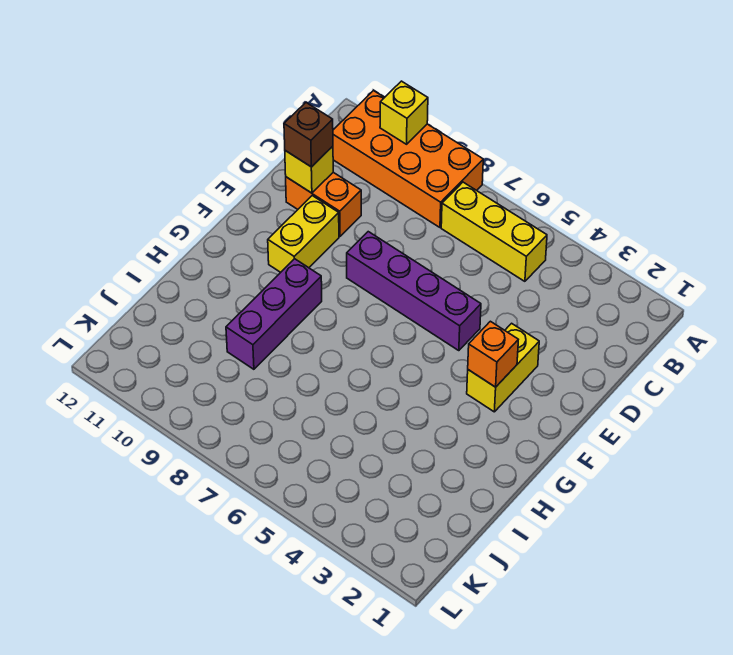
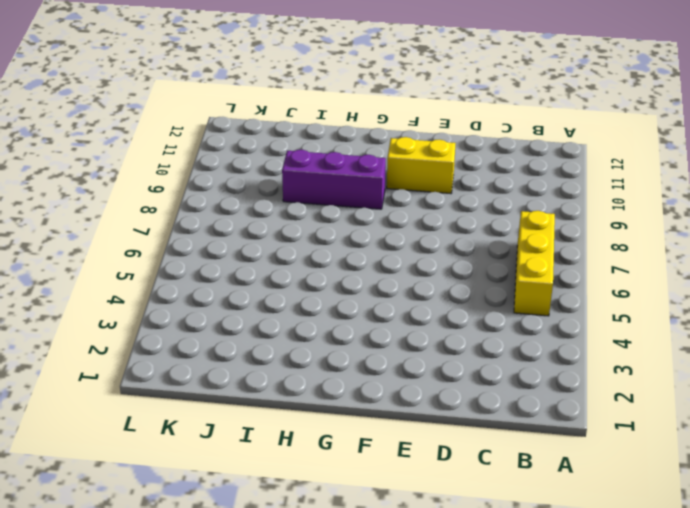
none -> orange 2x4 brick [333,91,483,227]
none -> orange 1x2 brick [286,172,361,236]

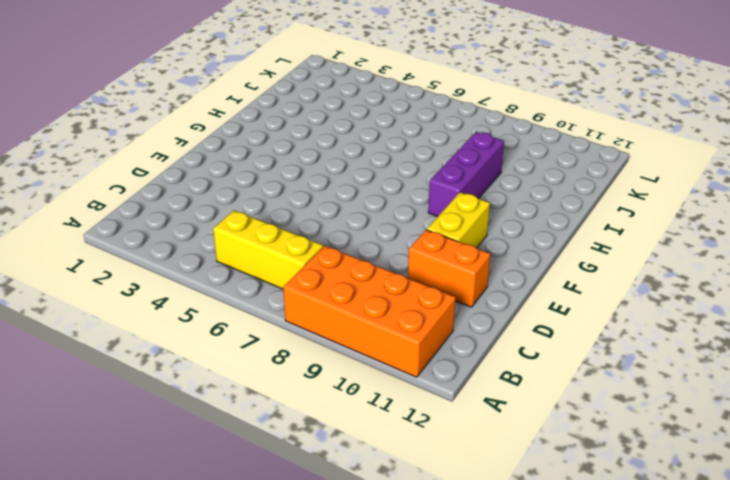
none -> yellow 1x2 brick [467,323,539,412]
none -> purple 1x4 brick [347,232,481,351]

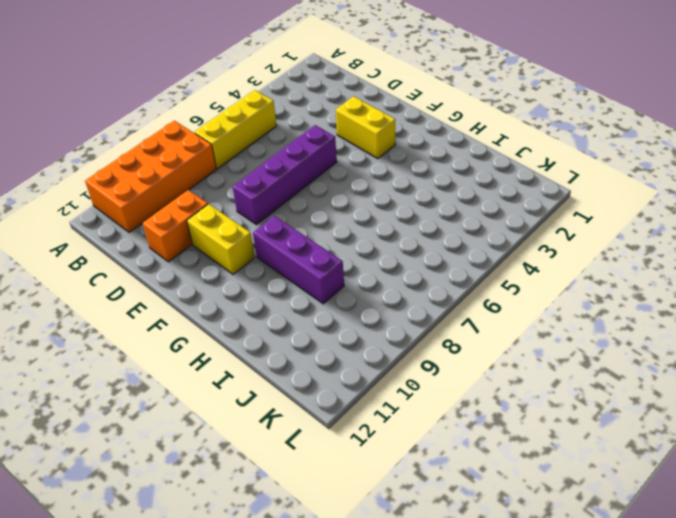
none -> yellow 1x1 brick [380,81,428,144]
none -> yellow 1x1 brick [285,146,333,193]

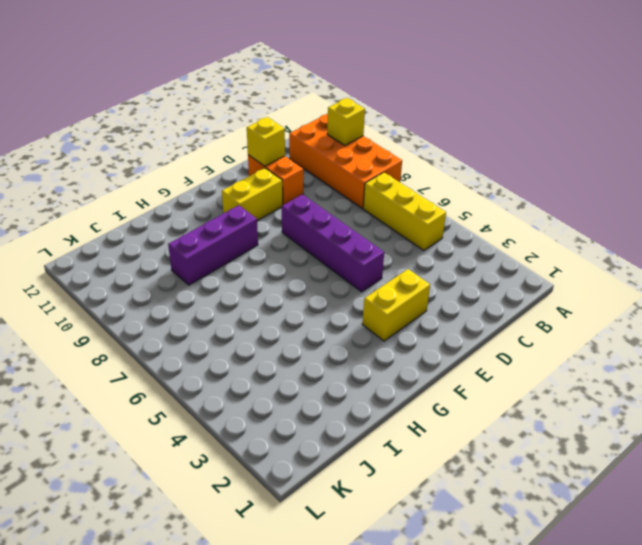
none -> orange 1x1 brick [468,321,518,387]
none -> brown 1x1 brick [284,103,333,167]

